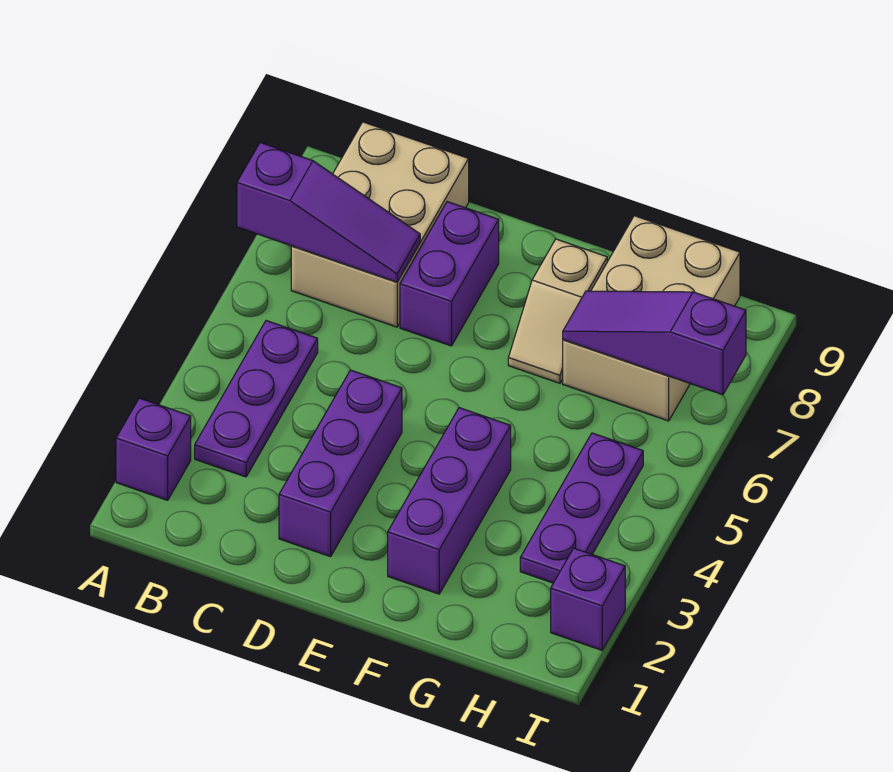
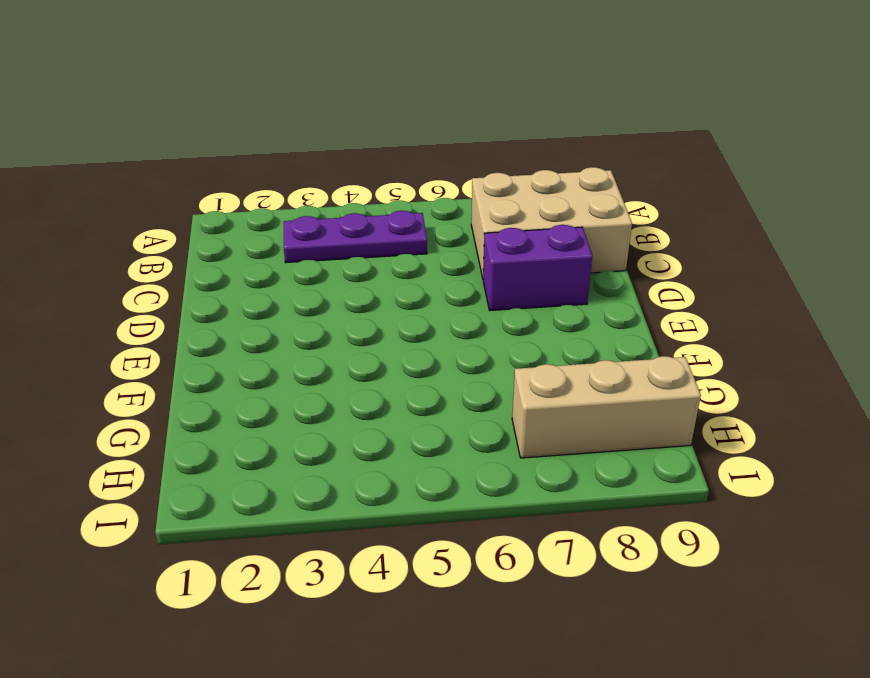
tan 1x3 brick [512,356,701,458] -> tan 2x3 brick [563,216,740,421]
none -> purple 1x1 brick [116,398,191,500]
none -> purple 1x3 brick [279,370,402,557]
none -> purple 1x3 brick [388,408,511,594]

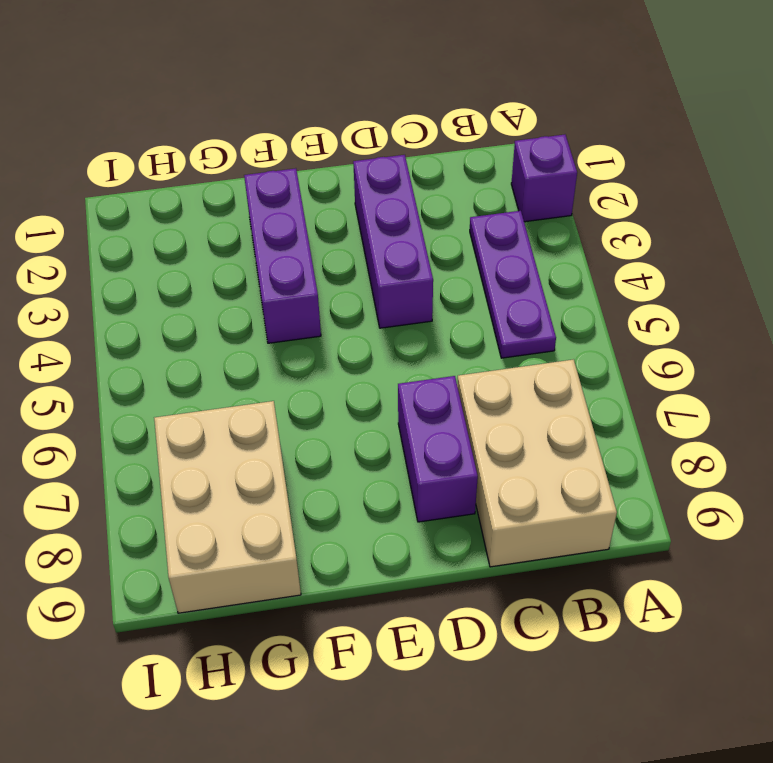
none -> tan 1x2 slope [508,239,607,383]
none -> purple 1x3 plate [520,433,643,583]
none -> purple 1x1 brick [551,548,625,650]

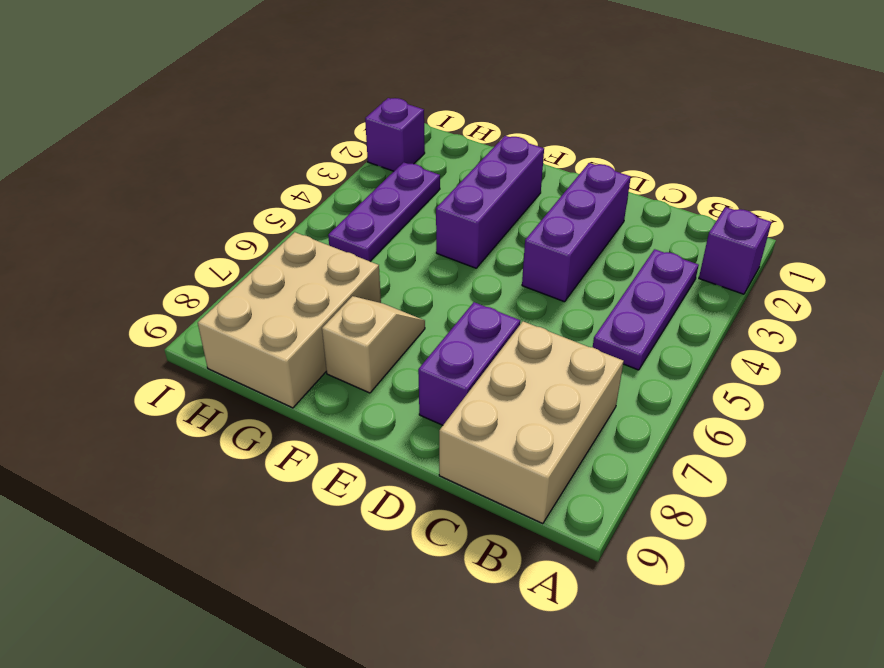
none -> purple 1x3 slope [237,143,420,282]
none -> purple 1x3 slope [563,291,746,395]

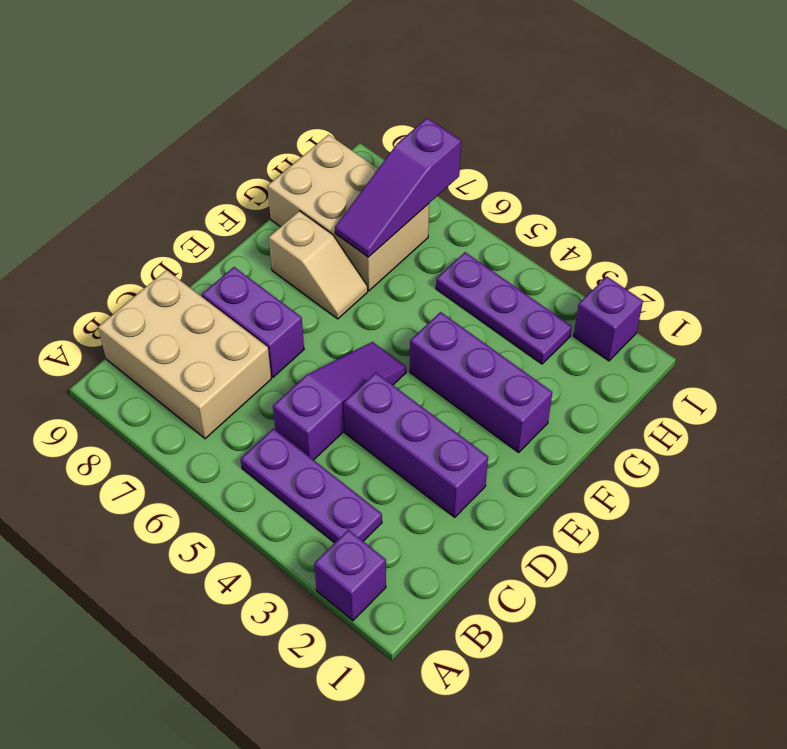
purple 1x3 slope [273,342,406,460] -> purple 1x3 slope moved to [237,143,420,282]

